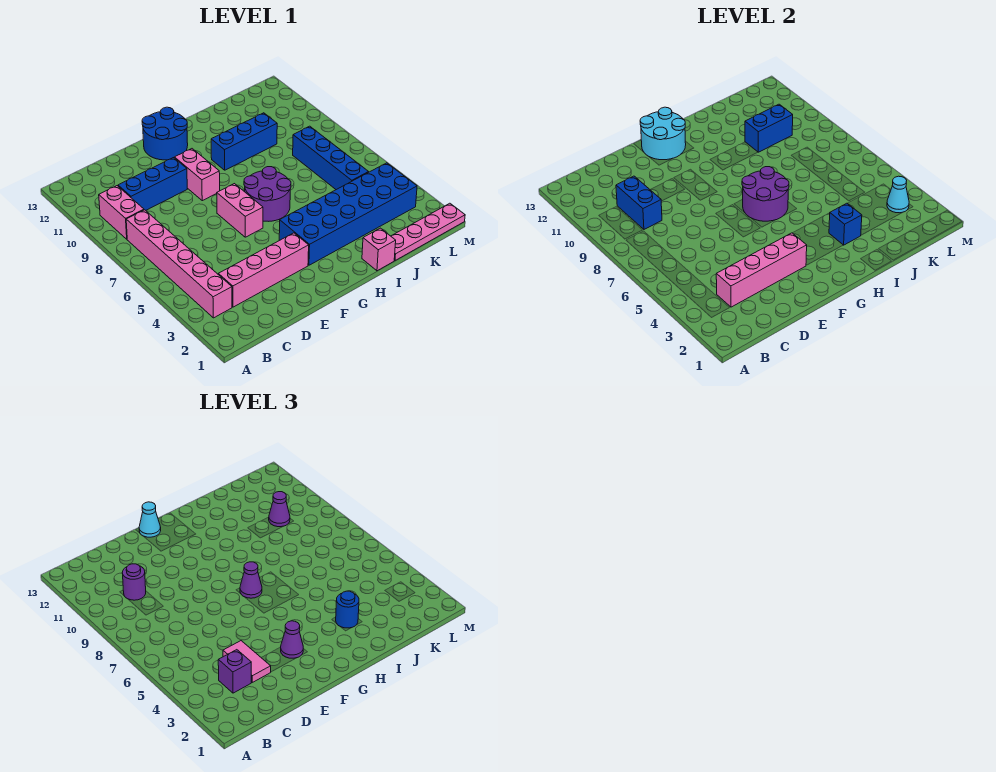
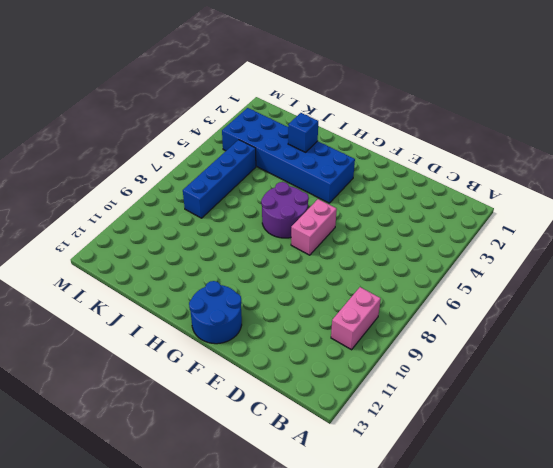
none -> pink 1x6 brick [126,210,232,318]
none -> pink 1x4 brick [218,233,309,307]
none -> blue 1x3 brick [118,158,187,210]

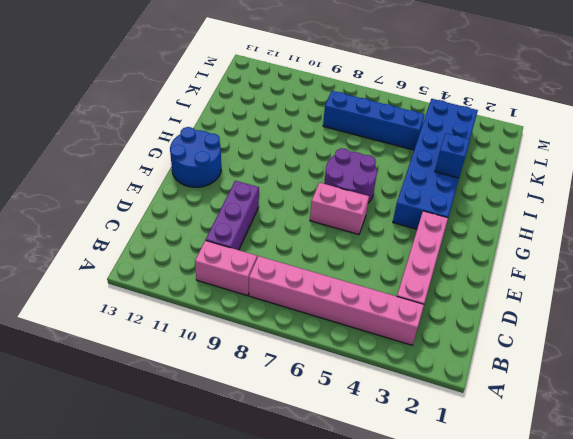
purple 1x3 brick [206,181,259,250] -> blue 1x3 brick [118,158,187,210]
none -> pink 1x2 brick [175,149,220,201]
none -> blue 1x3 brick [211,113,277,170]
none -> pink 1x1 brick [362,228,396,271]

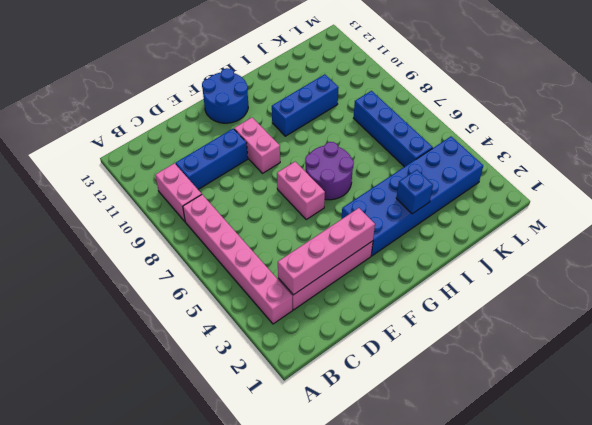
none -> pink 1x1 brick [362,228,396,271]
none -> pink 1x4 plate [391,203,465,261]
none -> blue 1x2 brick [616,176,662,229]

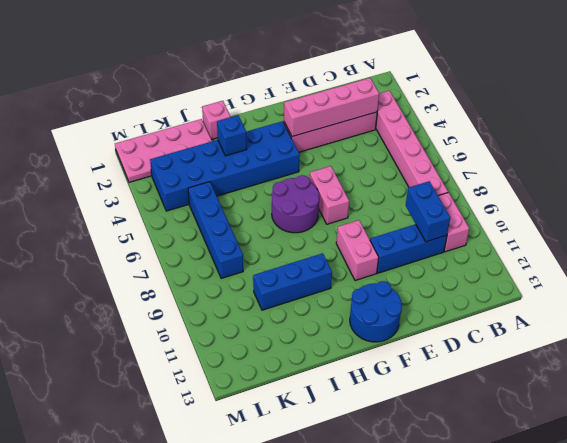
pink 2x4 plate [115,119,212,182] -> pink 1x4 plate [391,203,465,261]
none -> cyan 2x2 round brick [640,107,686,160]
none -> purple 2x2 round brick [742,167,789,221]
none -> blue 1x2 brick [745,104,793,152]

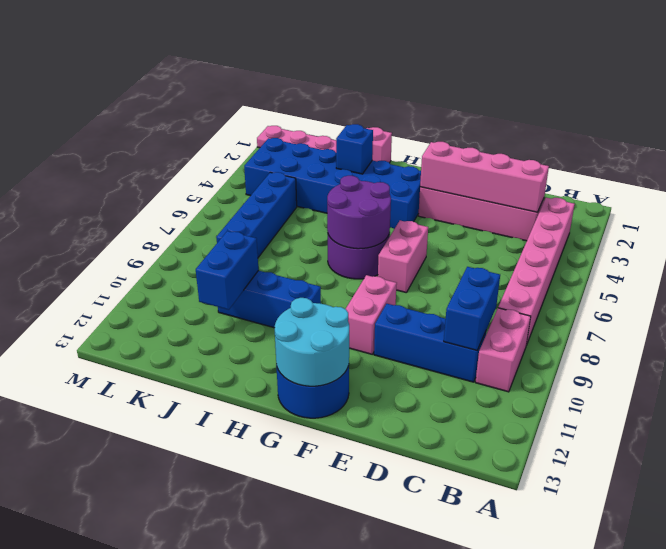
blue 1x2 brick [196,231,259,310] -> blue 1x2 brick turned to [745,104,793,152]
none -> cyan 1x1 cone [887,176,909,213]
none -> purple 1x1 brick [218,650,251,693]
none -> purple 1x1 round brick [122,564,146,600]

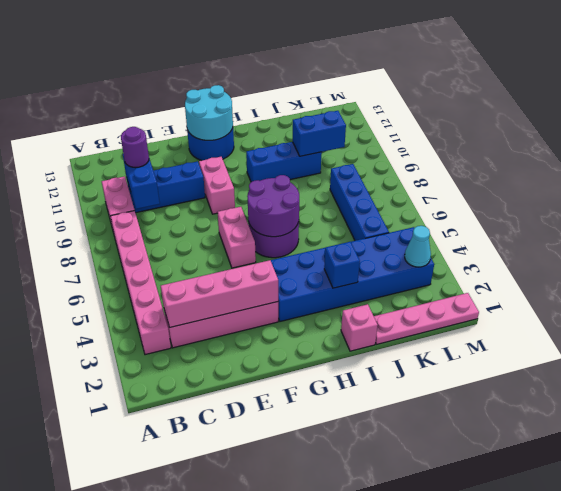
none -> purple 1x1 brick [218,650,251,693]
none -> pink 1x2 tile [223,641,271,682]
none -> purple 1x1 cone [281,621,303,658]

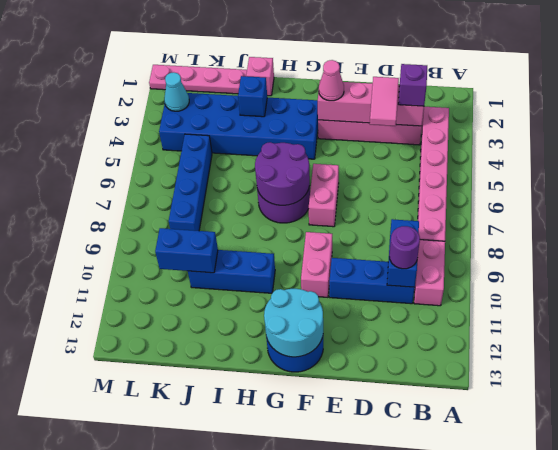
pink 1x1 cone [319,60,344,101] -> purple 1x1 cone [281,621,303,658]
none -> cyan 1x1 cone [139,502,161,537]
none -> purple 1x1 cone [240,562,262,598]
none -> blue 1x1 round brick [336,591,359,628]

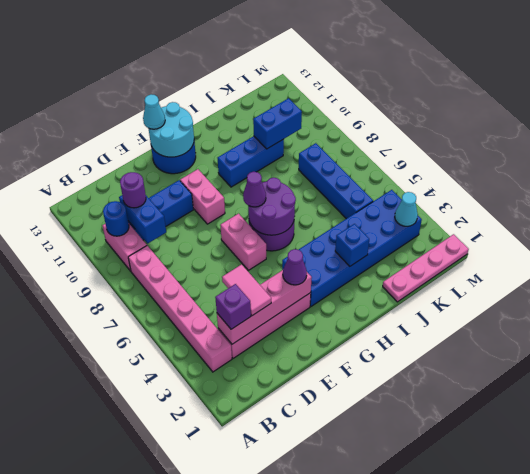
blue 1x1 round brick [103,201,129,236] -> blue 1x1 round brick moved to [336,591,359,628]
none -> pink 1x1 brick [362,228,396,271]
none -> purple 1x1 cone [269,492,290,527]

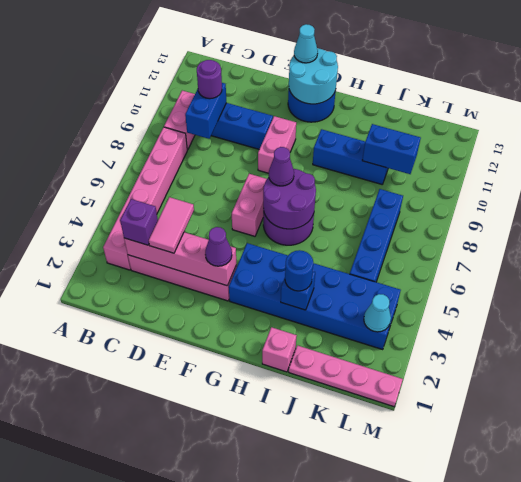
none -> purple 1x1 cone [269,492,290,527]

